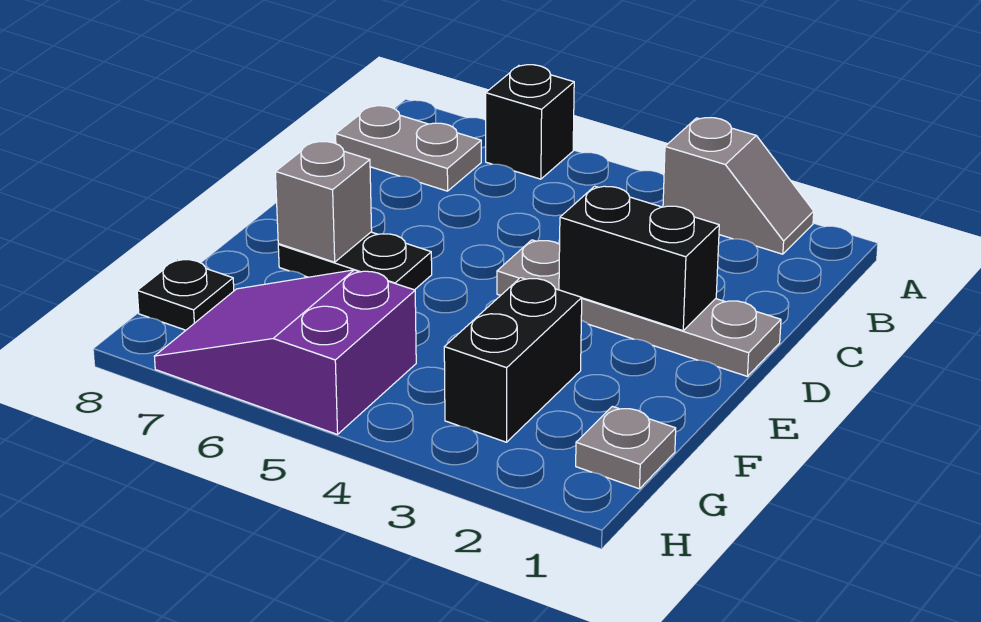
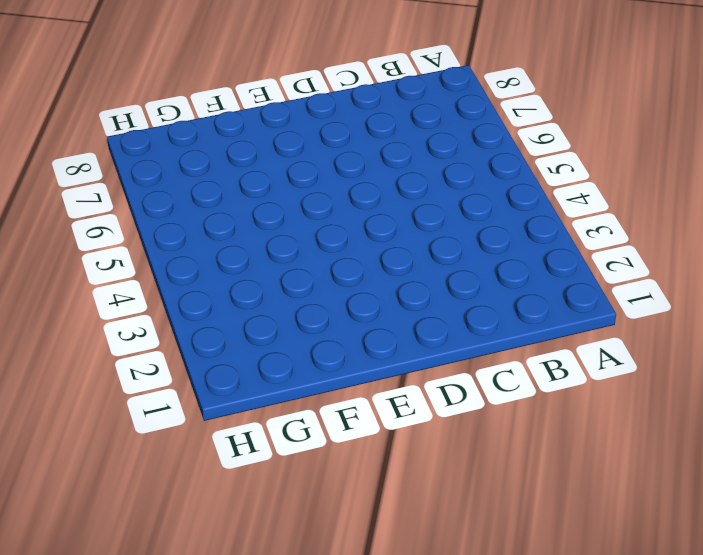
none -> grey 1x2 slope [663,118,814,254]
none -> black 1x1 brick [486,65,574,179]

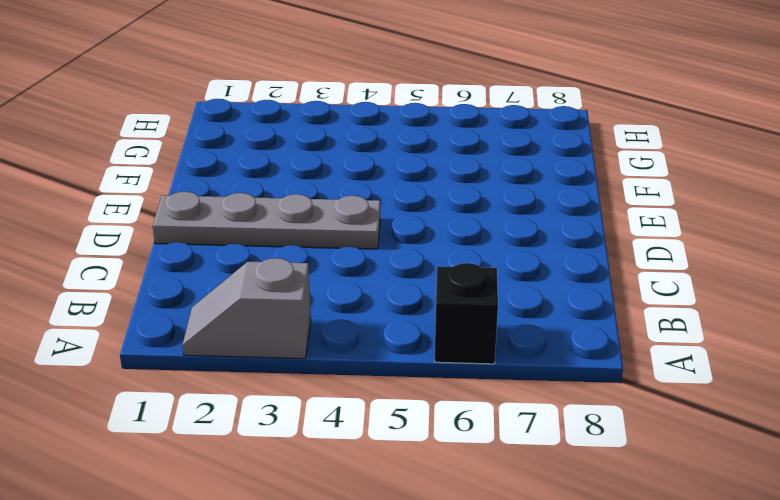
none -> grey 1x2 plate [336,106,481,191]
none -> black 1x2 plate [278,232,432,290]

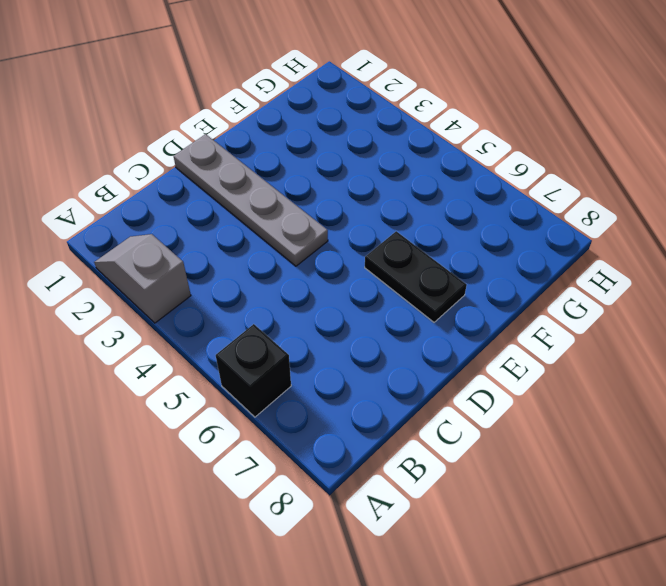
none -> grey 1x2 plate [336,106,481,191]
none -> black 1x2 brick [444,278,582,442]

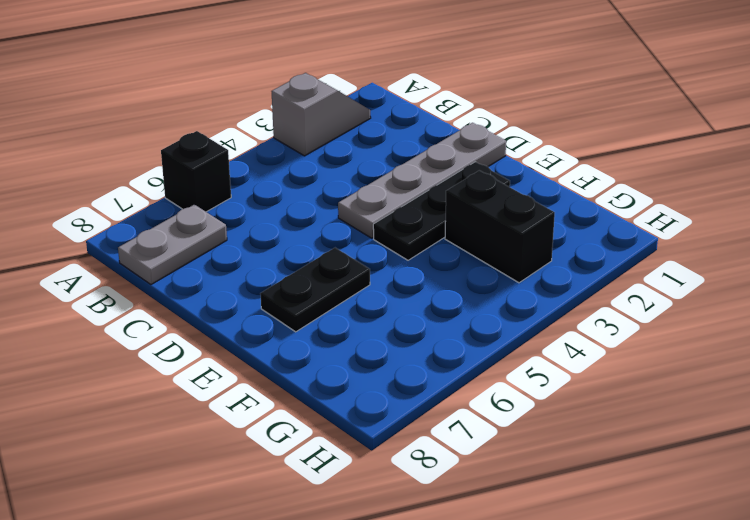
black 1x3 plate [373,162,510,260] -> none
none -> grey 1x1 plate [576,406,676,489]
none -> purple 2x3 slope [154,270,416,434]

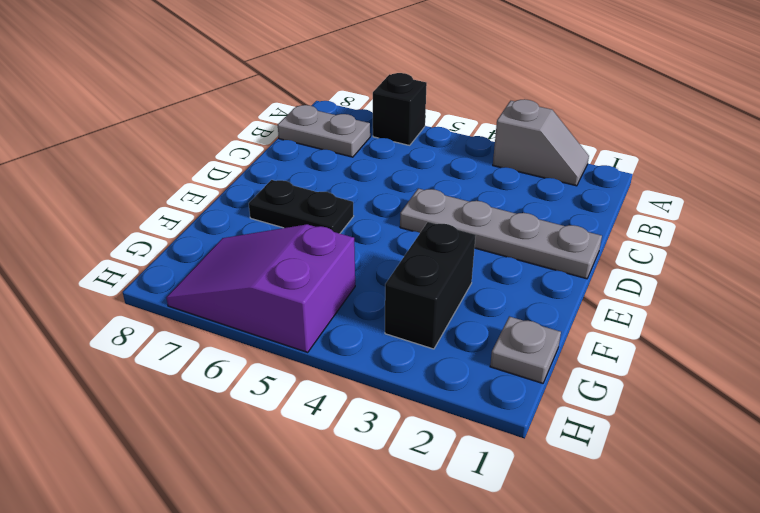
none -> black 1x1 plate [137,259,234,330]
none -> black 1x2 brick [559,186,719,330]

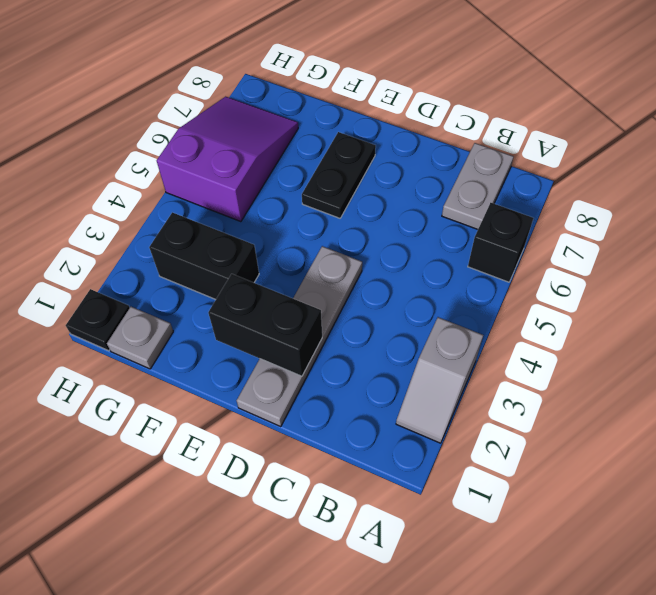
black 1x2 brick [208,274,322,376] -> black 1x2 brick turned to [559,186,719,330]
black 1x1 plate [66,289,130,351] -> black 1x1 plate moved to [137,259,234,330]
none -> grey 1x1 brick [275,142,372,262]

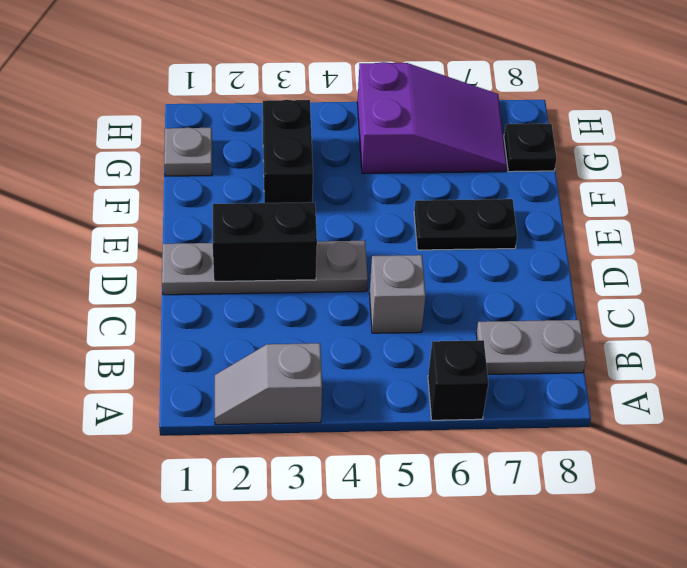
grey 1x1 brick [370,255,426,333] -> grey 1x1 brick moved to [275,142,372,262]

